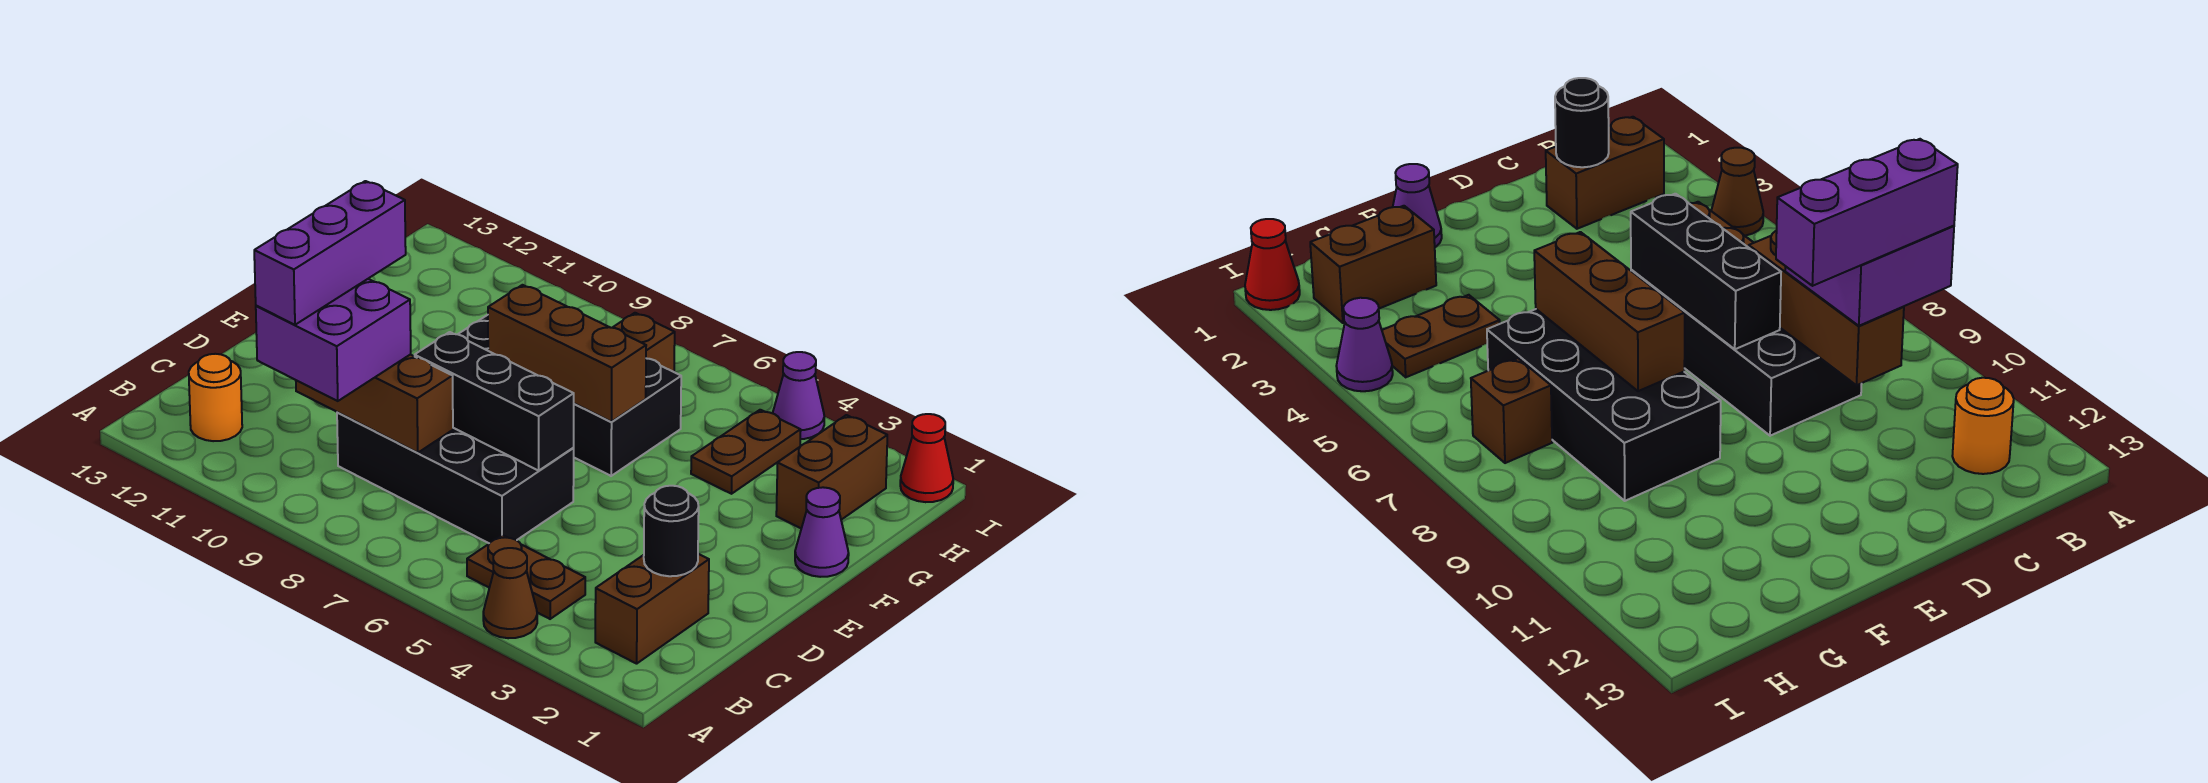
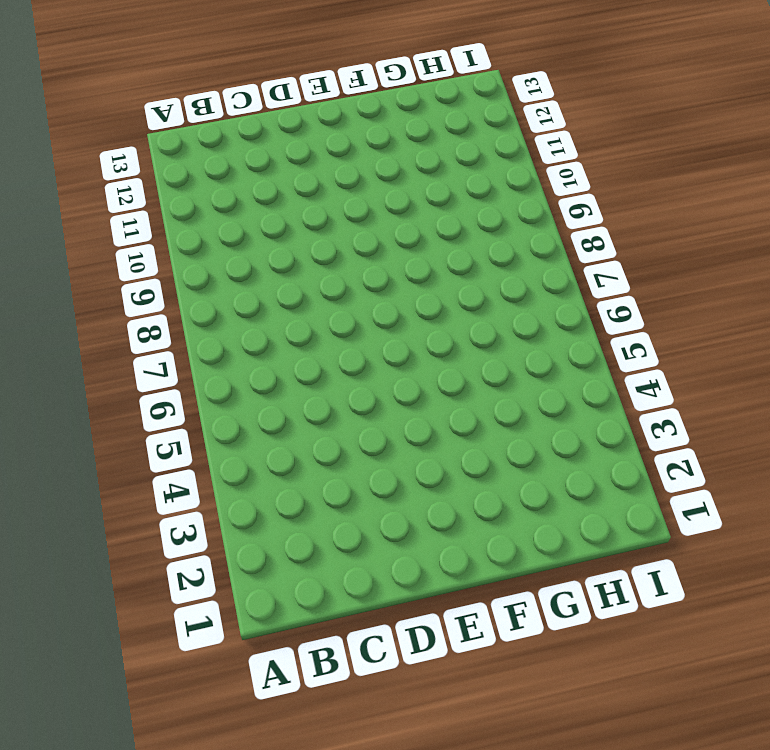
none -> brown 1x1 cone [483,548,537,638]
none -> brown 1x2 brick [595,554,709,664]
none -> brown 1x2 plate [467,535,585,619]

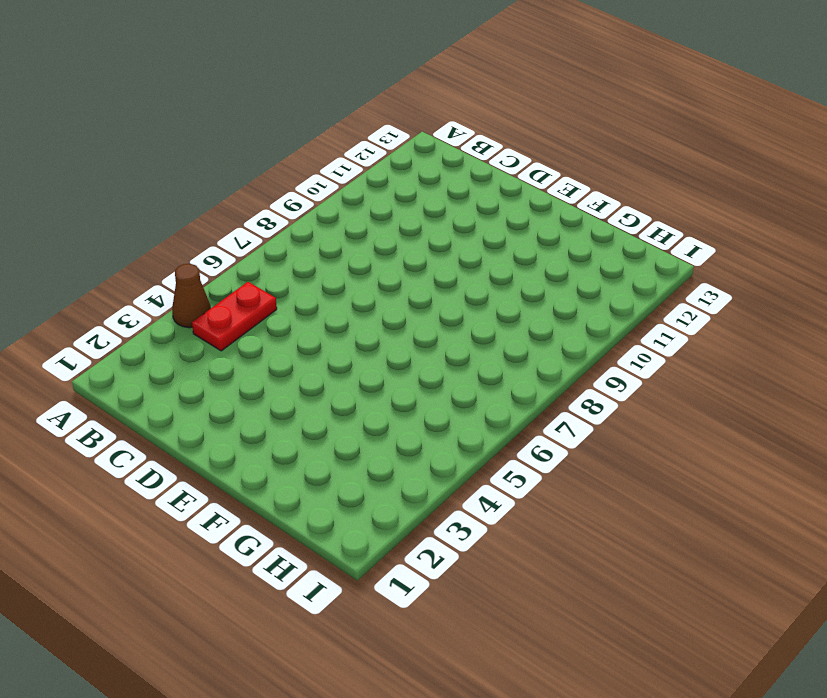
red 1x2 plate [192,282,277,351] -> brown 1x2 plate [467,535,585,619]
none -> brown 1x2 brick [595,554,709,664]
none -> orange 1x1 round brick [189,354,242,441]
none -> black 2x4 brick [337,412,574,543]

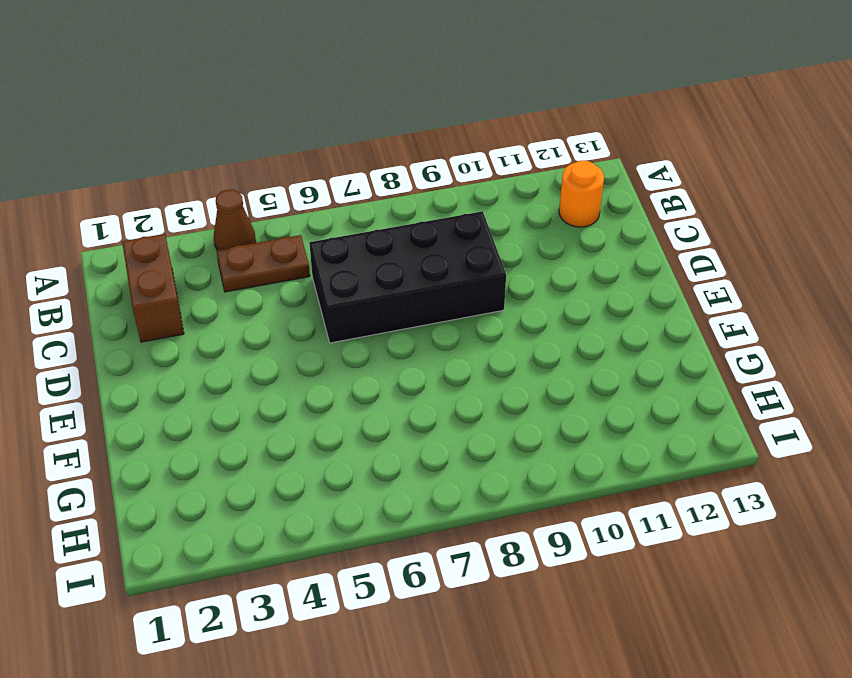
none -> purple 1x1 cone [795,487,849,577]
none -> black 2x4 brick [458,315,681,476]
none -> brown 1x2 brick [776,415,887,528]

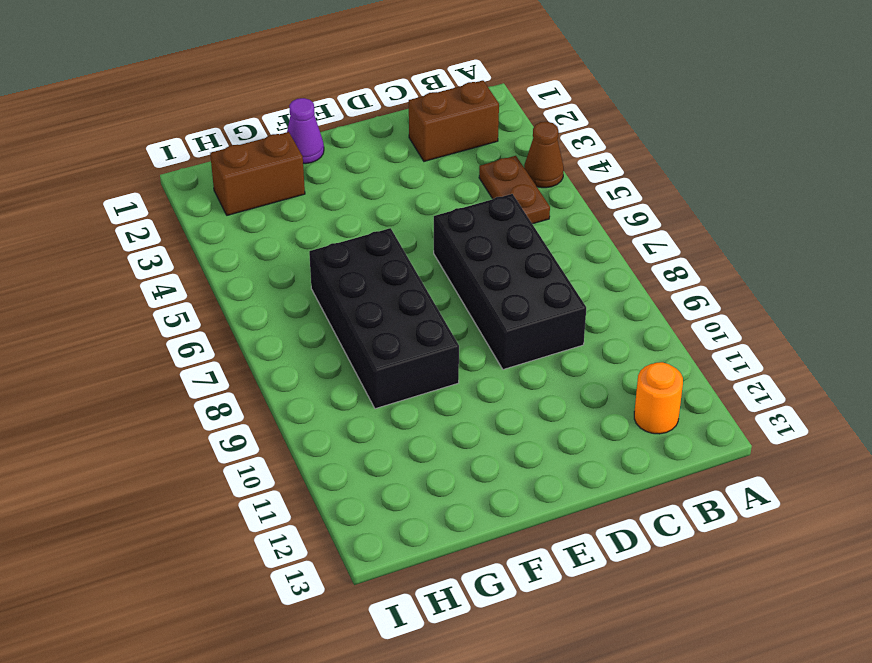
none -> brown 1x2 plate [691,410,801,494]
none -> brown 1x1 brick [613,313,675,372]
none -> red 1x1 cone [900,414,953,502]

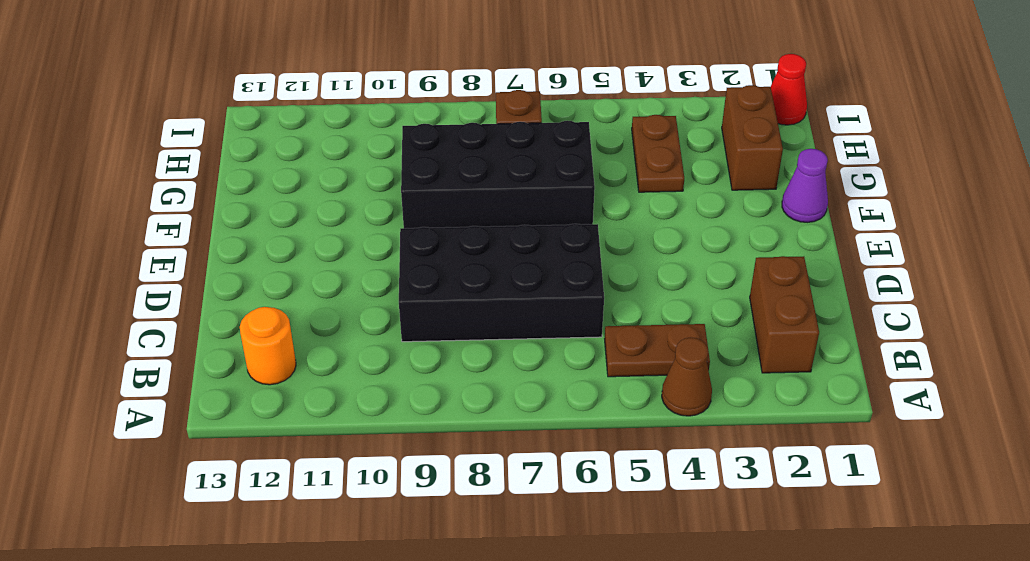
none -> purple 1x1 cone [773,352,824,439]
none -> black 1x1 round brick [644,486,699,576]
none -> brown 1x3 brick [296,355,453,453]

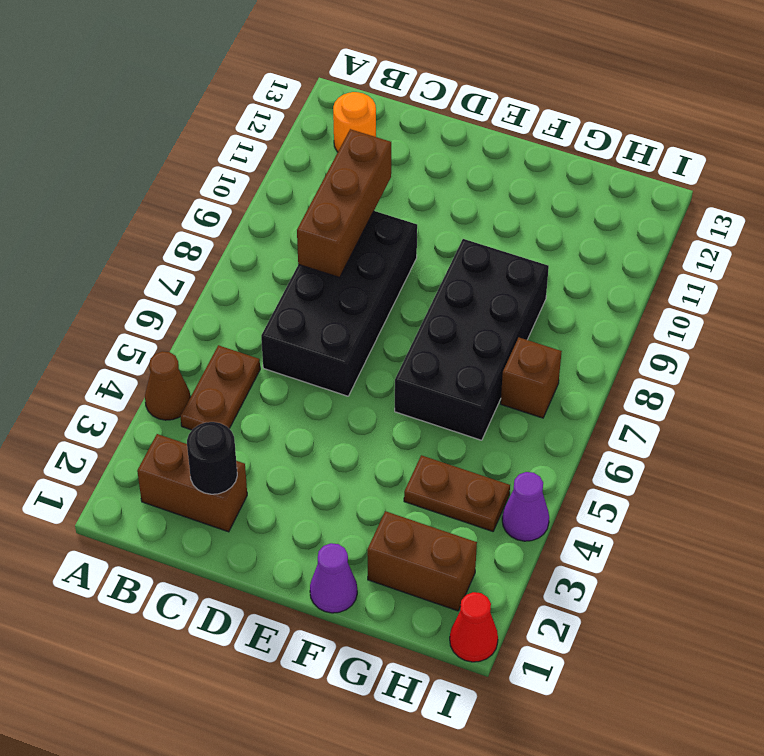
none -> black 1x3 brick [415,332,574,471]
none -> brown 1x3 brick [488,285,646,422]
none -> purple 2x2 brick [256,279,411,401]

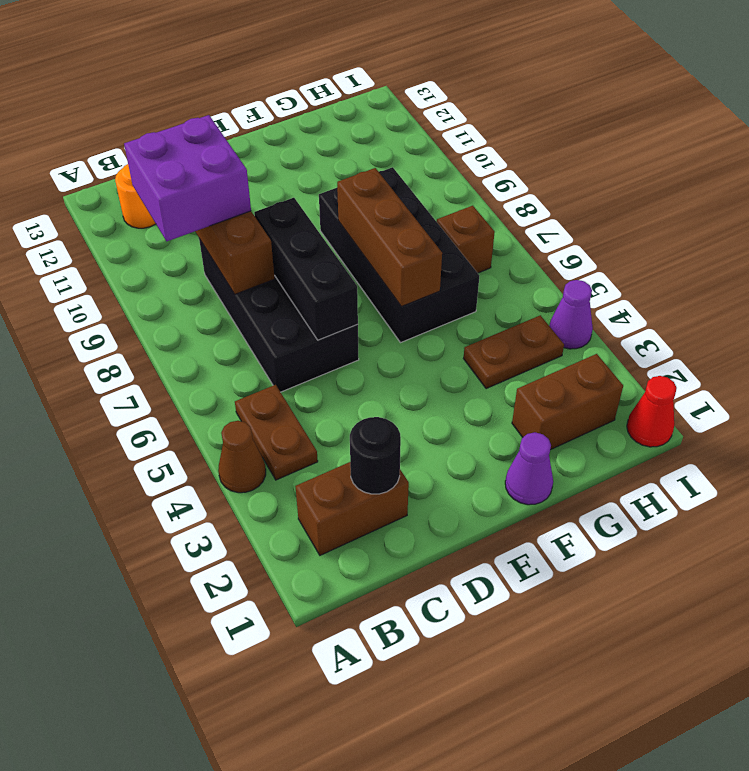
none -> purple 1x3 brick [254,181,406,325]

